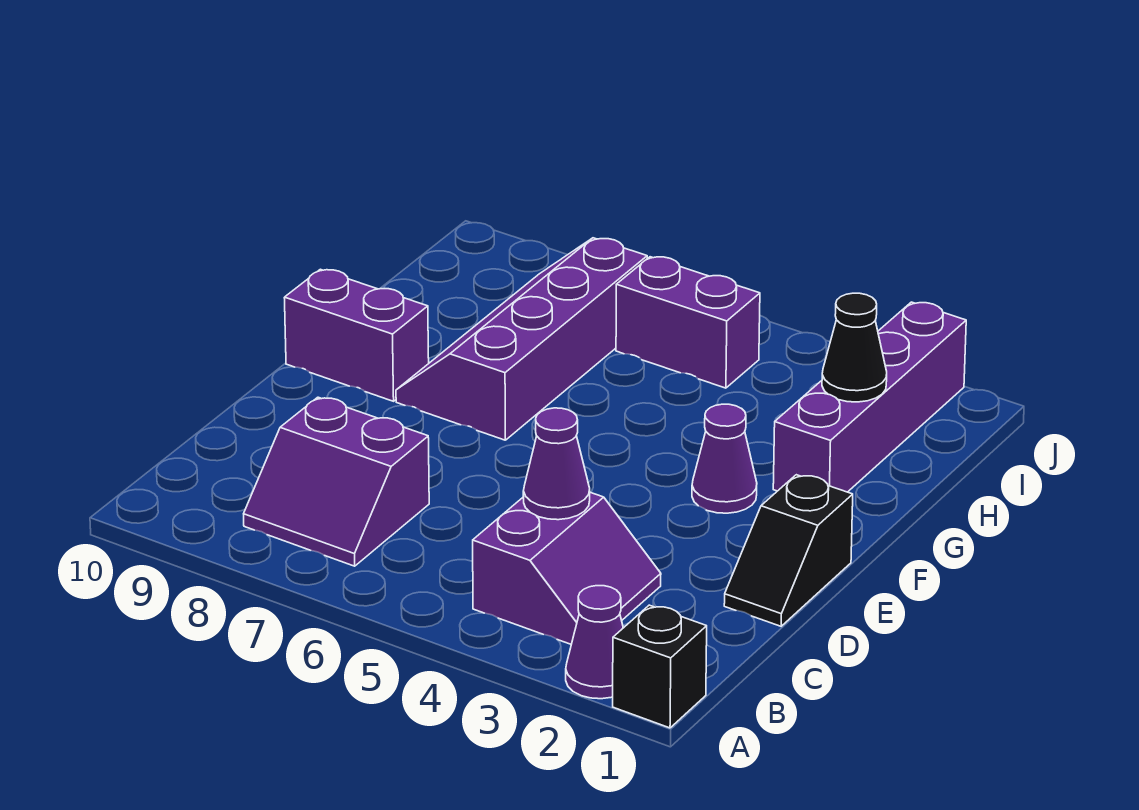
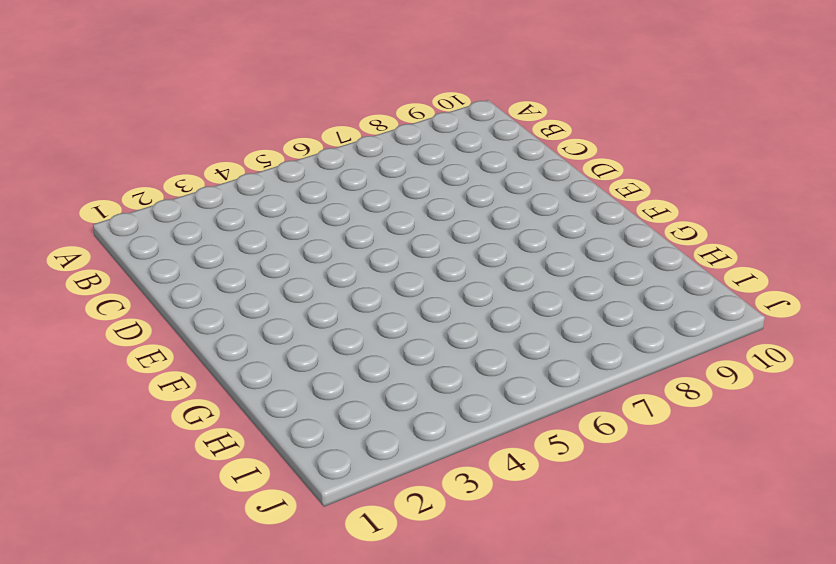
none -> black 1x1 brick [613,605,707,728]
none -> purple 1x1 cone [566,586,623,699]
none -> purple 2x2 slope [473,492,661,644]

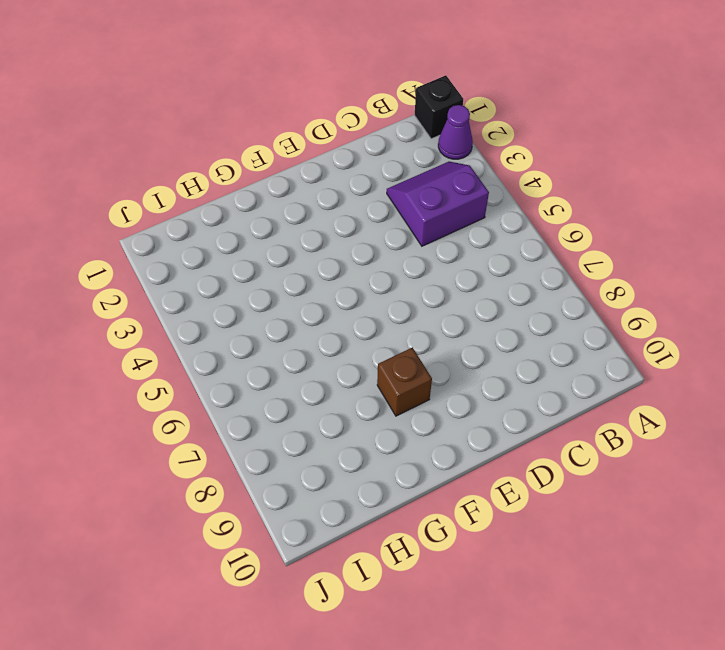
brown 1x1 brick [377,347,432,416] -> purple 2x4 slope [396,238,647,440]
none -> purple 2x2 slope [244,397,429,566]
none -> black 1x2 slope [724,475,853,626]
none -> purple 1x1 cone [692,404,757,513]

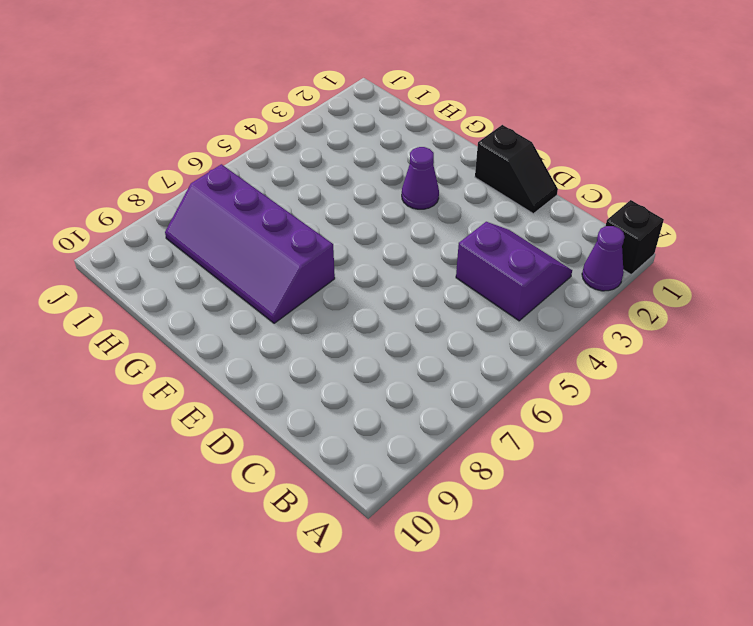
none -> purple 2x2 slope [244,397,429,566]
none -> purple 1x2 brick [284,269,429,401]
none -> purple 1x4 brick [773,302,966,492]

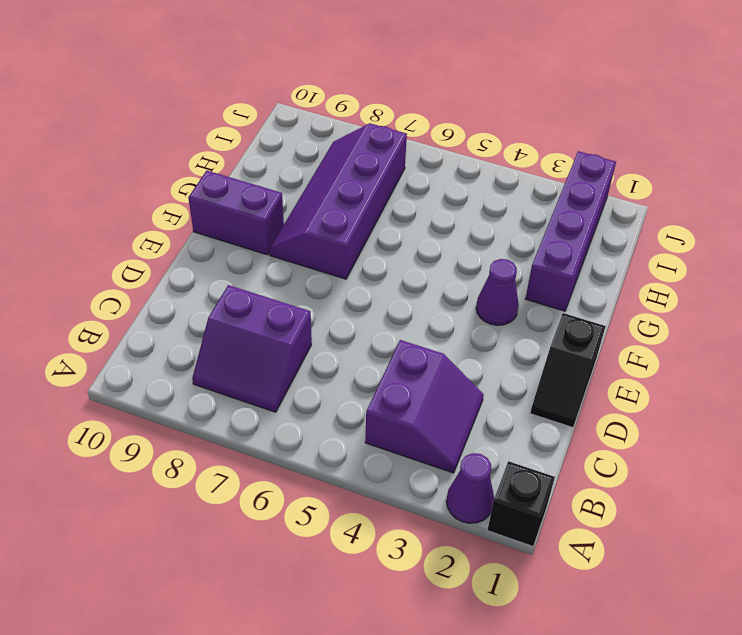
none -> purple 1x2 brick [616,257,760,388]
none -> purple 1x1 cone [523,408,590,520]
none -> black 1x1 cone [822,293,887,402]

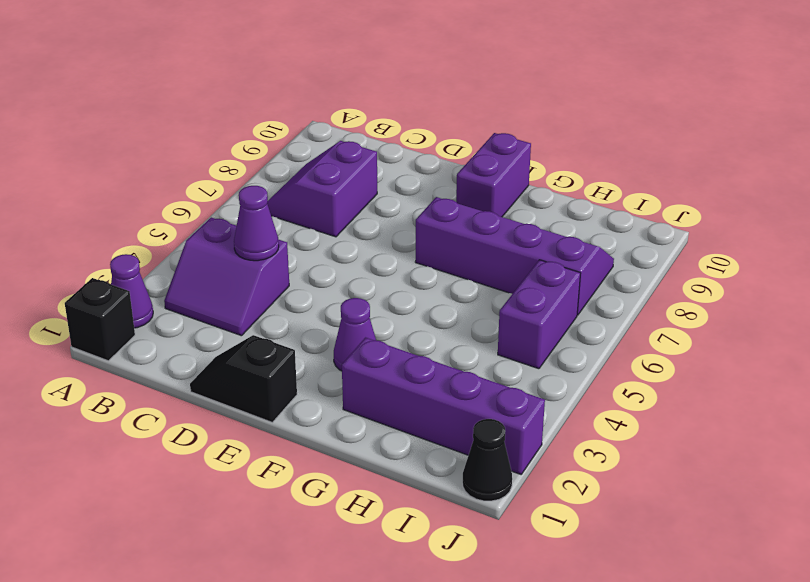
black 1x1 cone [463,419,512,501] -> black 1x1 cone moved to [822,293,887,402]

